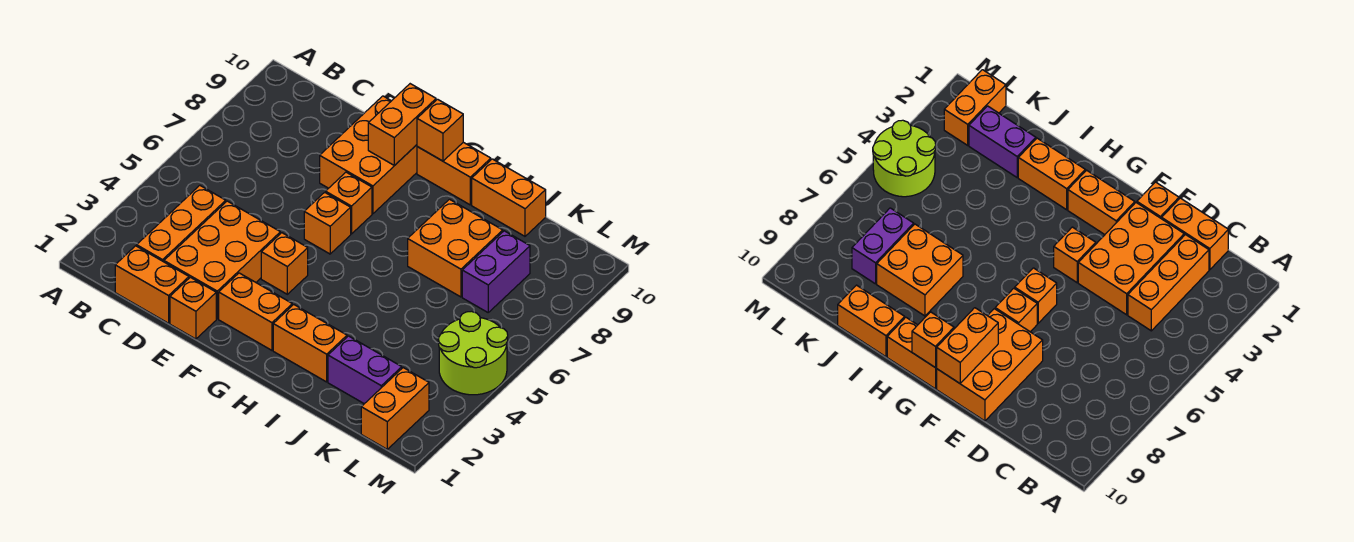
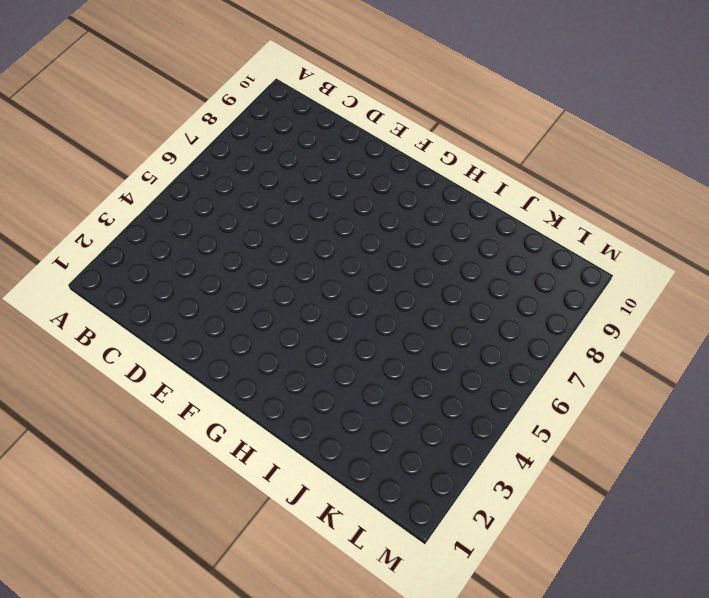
none -> orange 1x2 brick [115,246,189,323]
none -> orange 1x3 brick [137,185,226,262]
none -> orange 2x3 brick [164,201,280,319]

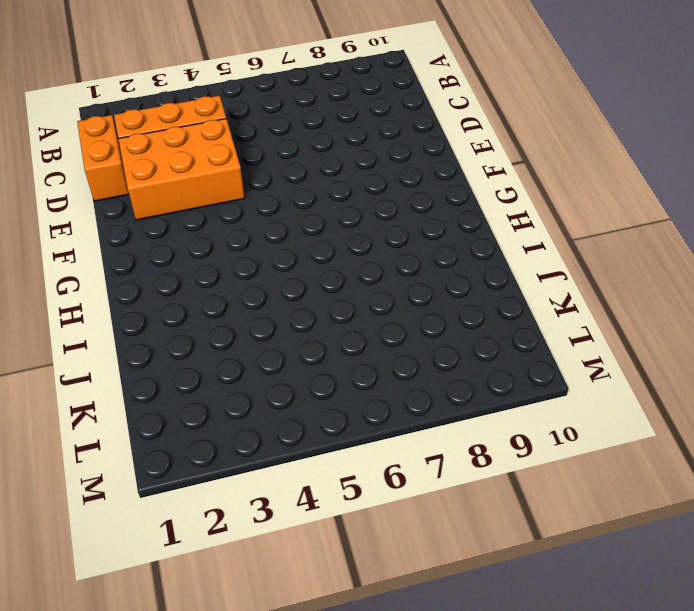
none -> orange 1x1 brick [170,277,216,339]
none -> orange 2x3 brick [320,96,417,214]
none -> orange 1x2 brick [219,273,292,350]

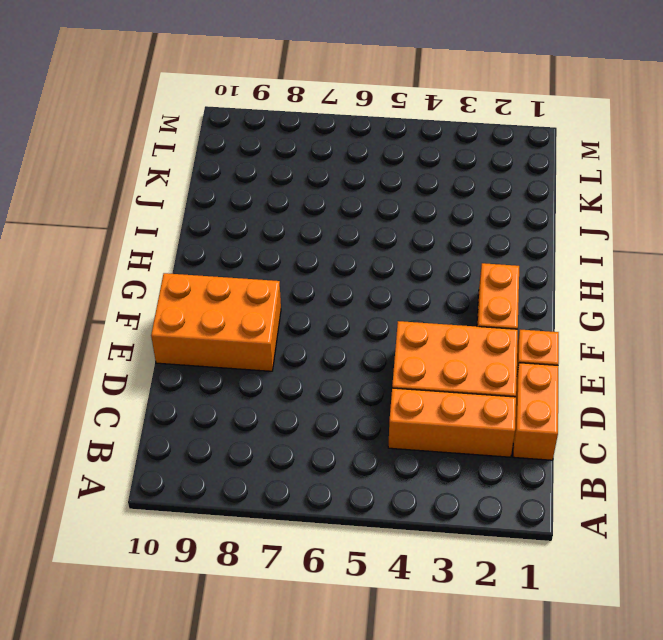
none -> orange 1x1 brick [261,233,308,294]
none -> orange 1x1 brick [304,192,351,254]
none -> orange 1x1 brick [326,172,372,234]

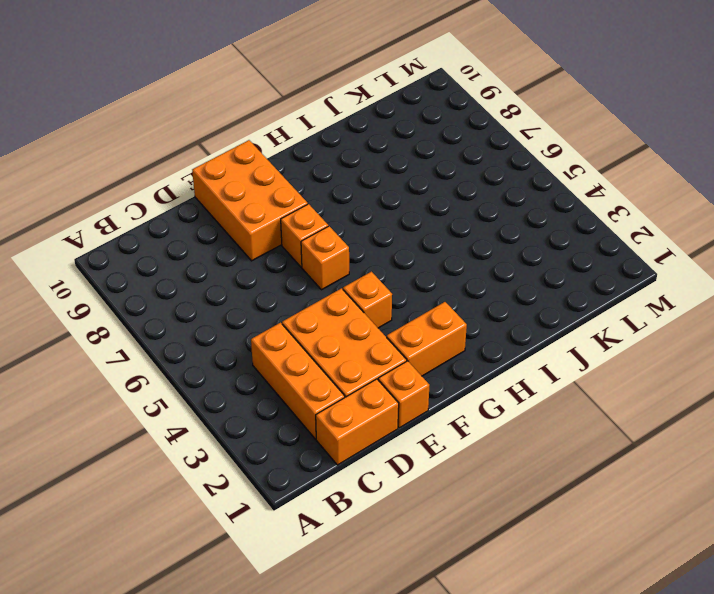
none -> orange 1x2 brick [417,142,491,205]
none -> orange 1x2 brick [273,305,347,382]
none -> orange 2x2 brick [408,199,503,297]

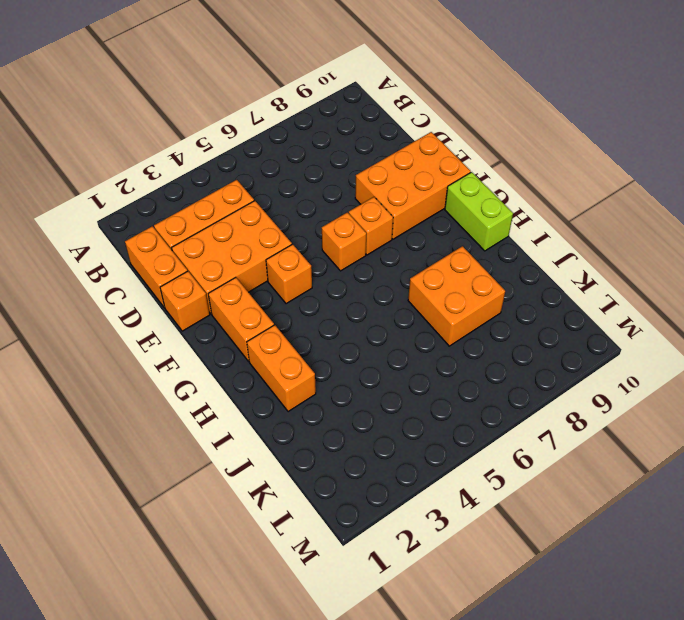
lime 1x2 brick [445,172,513,251] -> orange 1x2 brick [417,142,491,205]
none -> orange 1x2 brick [472,159,546,236]
none -> purple 1x2 brick [328,336,402,404]
none -> purple 1x2 brick [462,231,530,312]

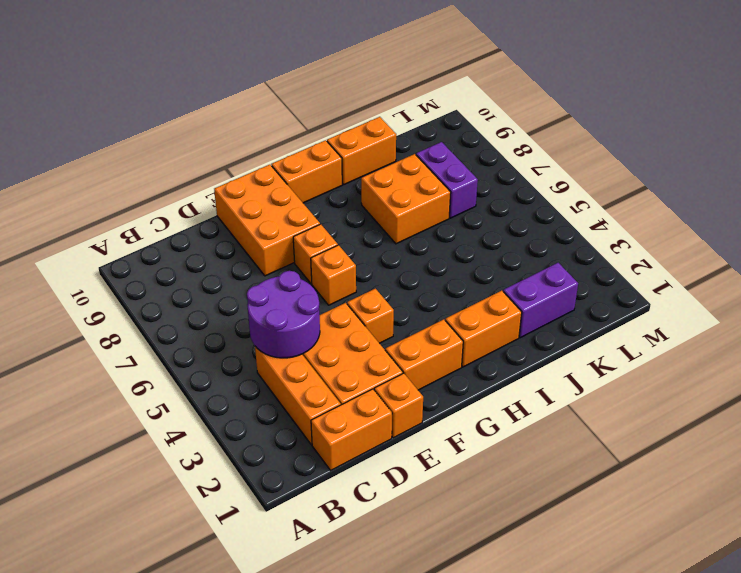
purple 2x2 round brick [247,271,320,358] -> none
none -> orange 1x2 brick [361,368,429,449]
none -> lime 2x2 round brick [438,311,508,395]
none -> orange 1x2 brick [368,84,436,166]

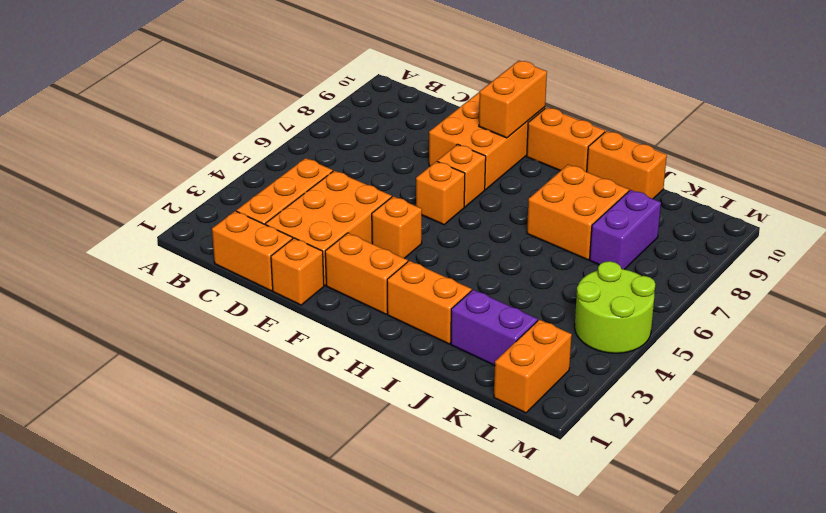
none -> orange 1x1 brick [417,99,463,161]

